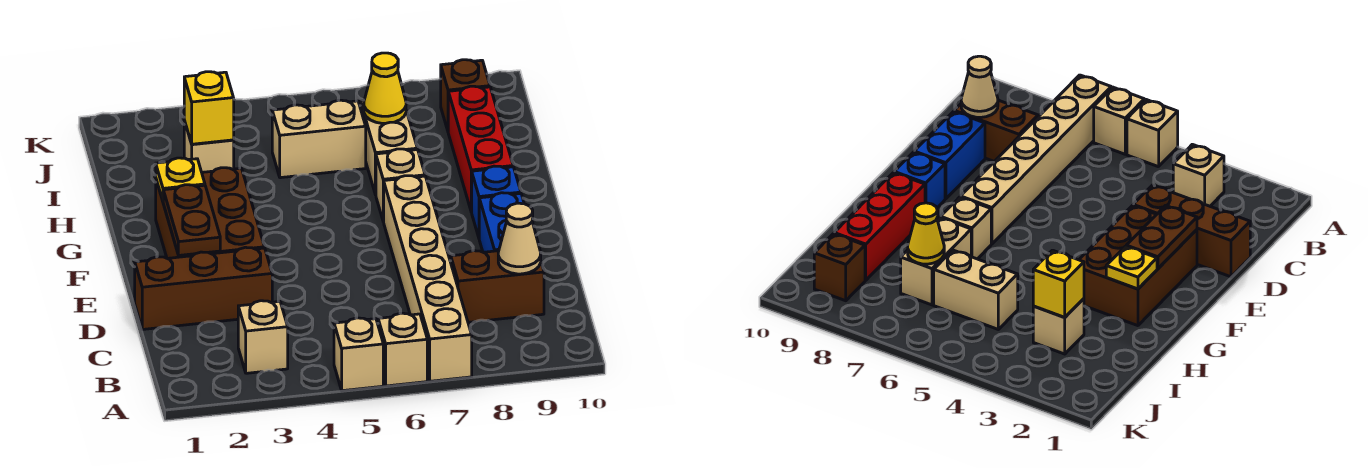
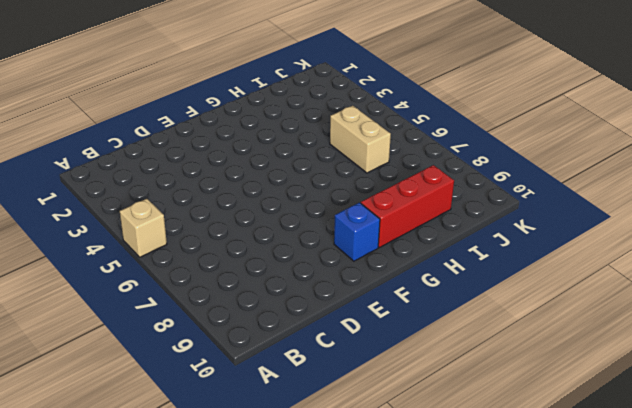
none -> tan 1x1 brick [378,313,427,386]
none -> tan 1x6 brick [383,176,472,381]
none -> tan 1x1 brick [238,301,288,373]

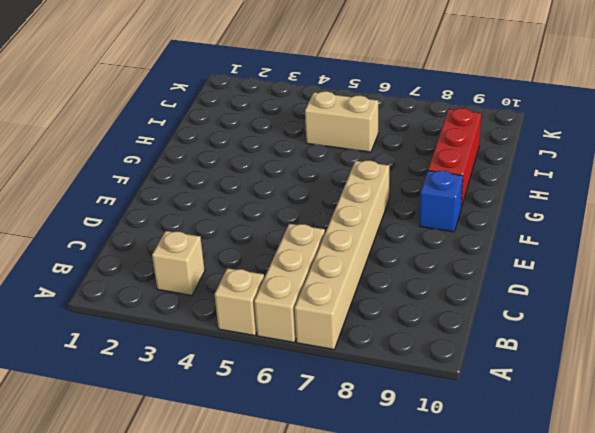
tan 1x3 brick [254,224,325,343] -> tan 1x1 brick [378,313,427,386]
none -> brown 1x2 brick [451,251,544,322]
none -> brown 1x3 brick [135,247,272,329]
none -> blue 1x2 brick [479,193,524,252]

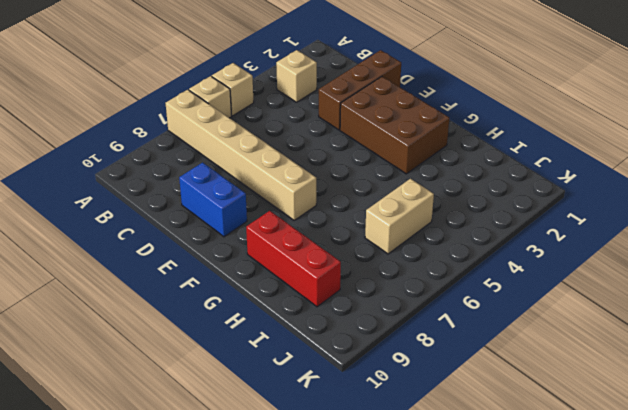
none -> brown 1x2 brick [451,251,544,322]
none -> blue 1x1 brick [472,166,521,237]
none -> tan 1x1 brick [376,149,425,221]

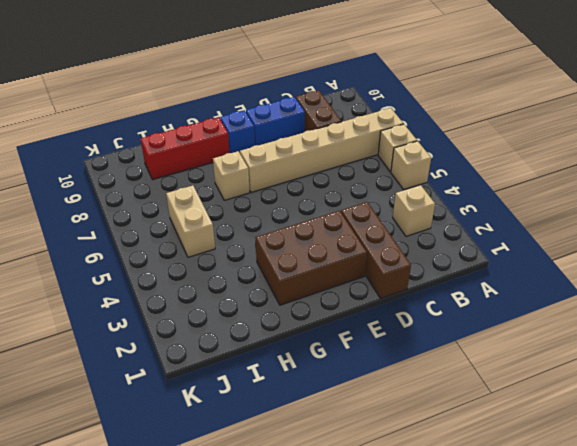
none -> tan 1x2 brick [360,100,417,195]
none -> tan 1x1 brick [184,121,234,172]
none -> brown 1x1 brick [441,60,490,130]

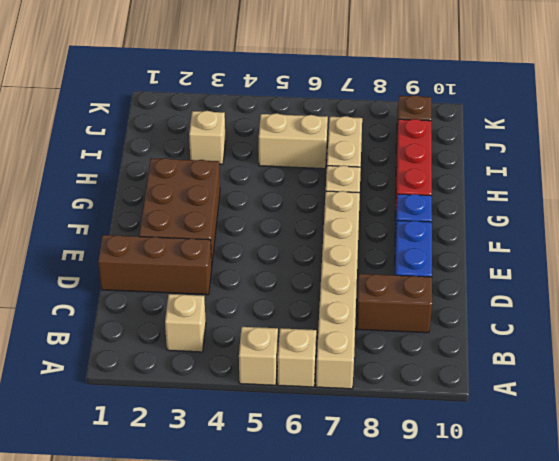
none -> tan 1x1 cone [498,203,541,274]
none -> brown 1x2 plate [163,185,220,256]
none -> yellow 1x1 plate [156,158,205,201]

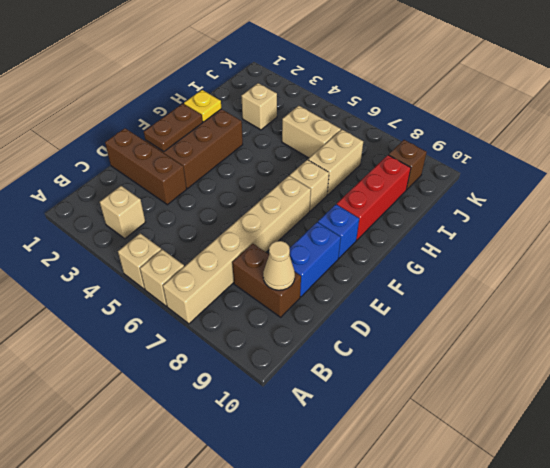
none -> yellow 1x1 brick [184,72,234,144]
none -> yellow 1x1 cone [364,53,406,123]

